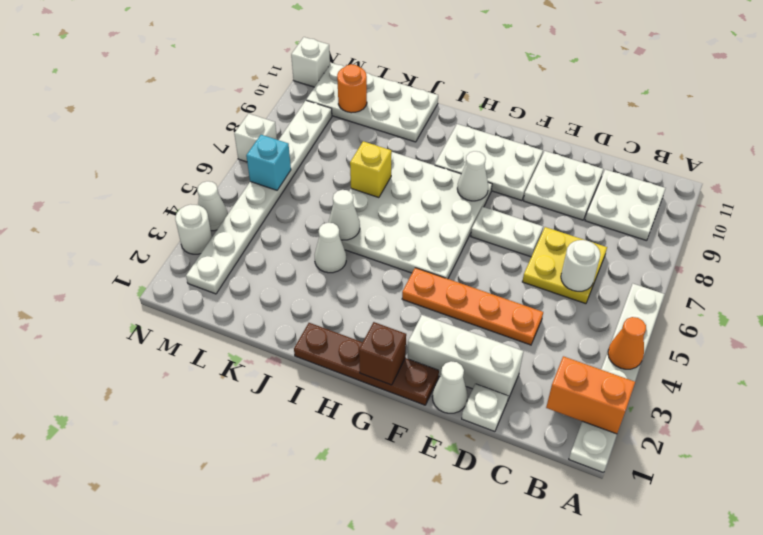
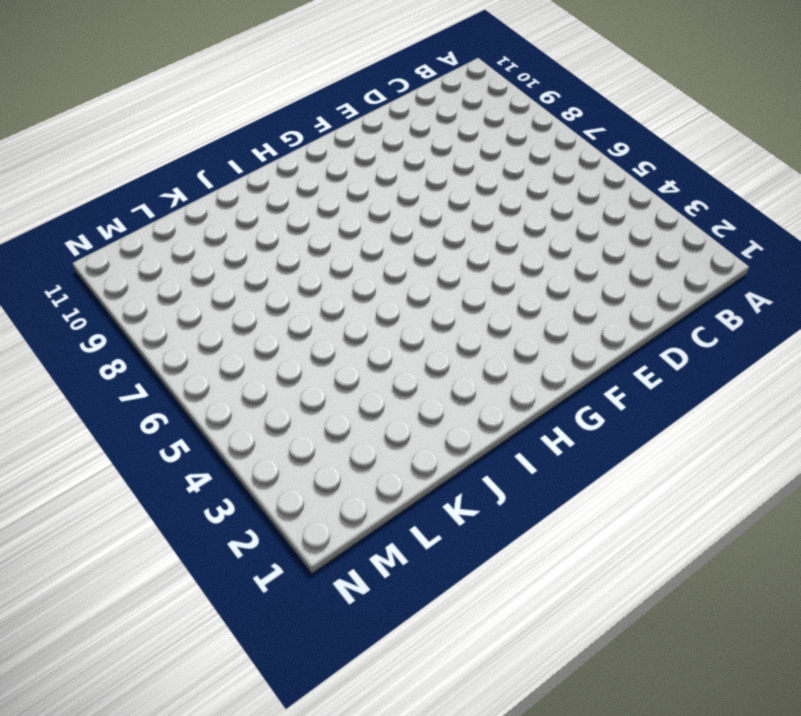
none -> white 1x6 plate [569,284,665,473]
none -> white 2x2 plate [585,169,666,241]
none -> yellow 2x2 plate [522,227,607,304]

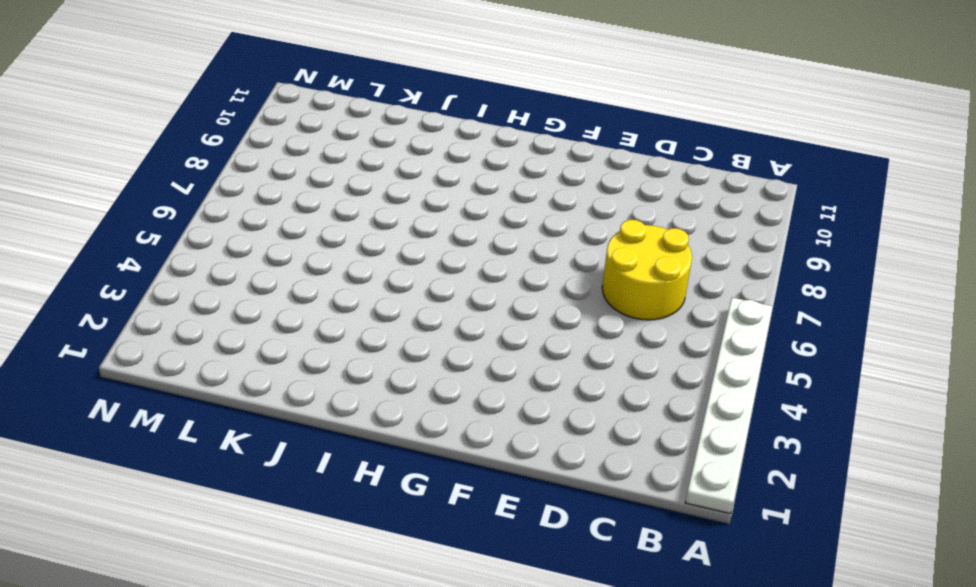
yellow 2x2 round brick [602,220,692,320] -> yellow 2x2 plate [522,227,607,304]
none -> white 2x2 plate [585,169,666,241]
none -> white 1x1 plate [462,384,508,432]
none -> white 1x3 brick [408,315,523,401]

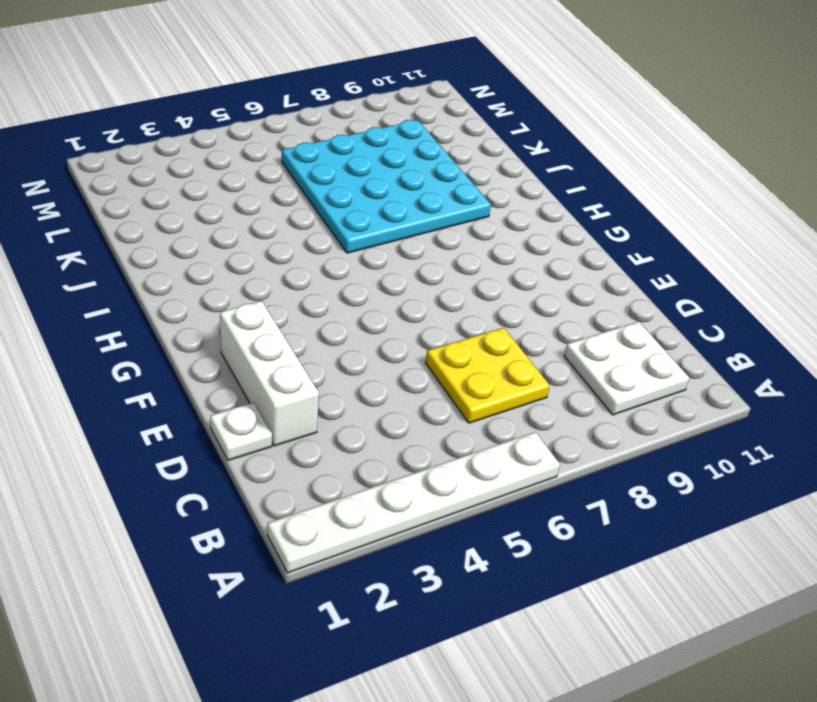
cyan 4x4 plate [282,120,491,253] -> white 4x4 plate [341,152,492,279]
none -> orange 1x4 plate [402,268,543,345]
none -> white 2x2 plate [523,151,603,220]
none -> white 1x1 cone [432,361,468,413]

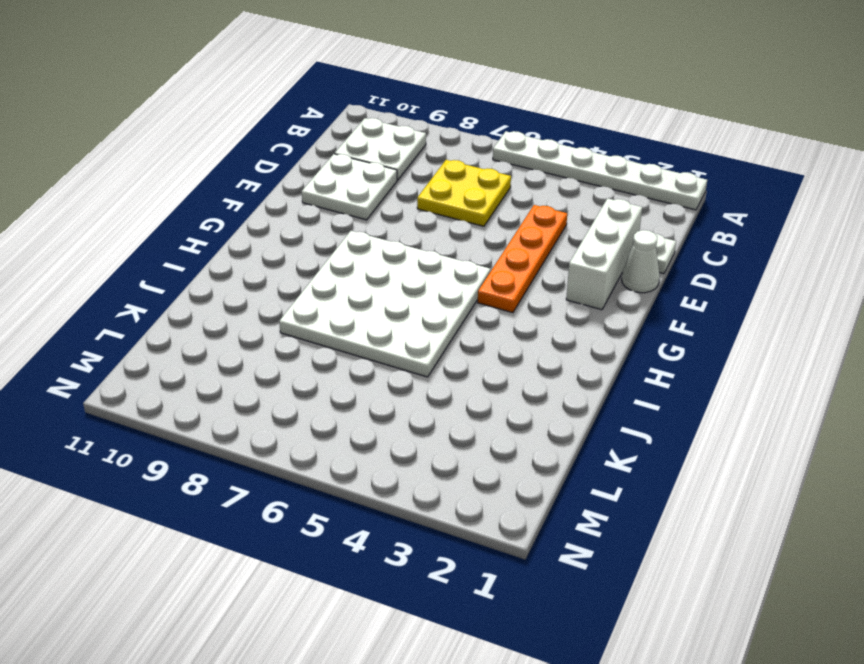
none -> white 1x2 plate [471,207,543,257]
none -> brown 1x4 plate [294,323,439,405]
none -> white 2x3 plate [435,124,543,201]

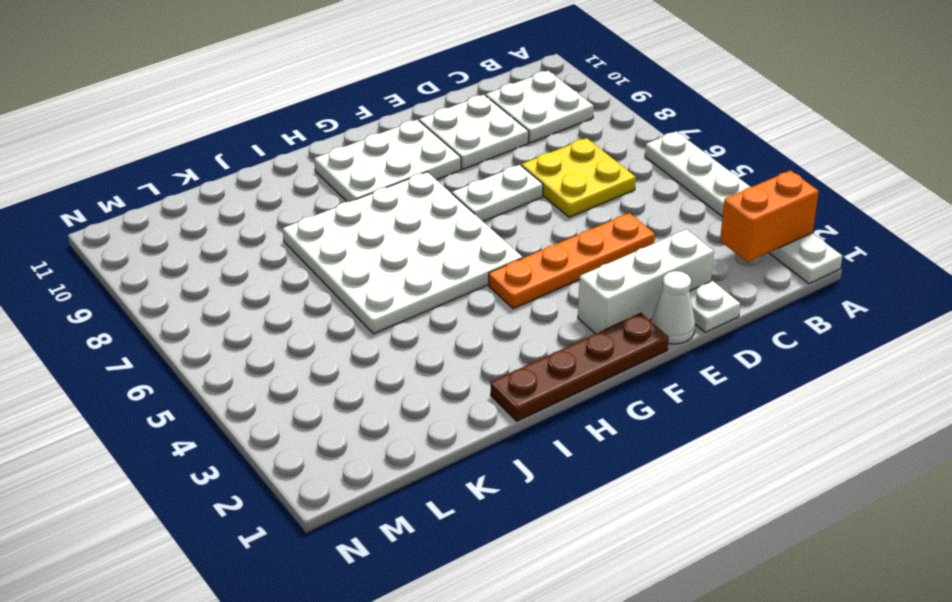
none -> white 1x1 cone [315,223,346,273]
none -> white 2x4 plate [306,63,438,142]
none -> white 1x8 plate [186,101,332,294]

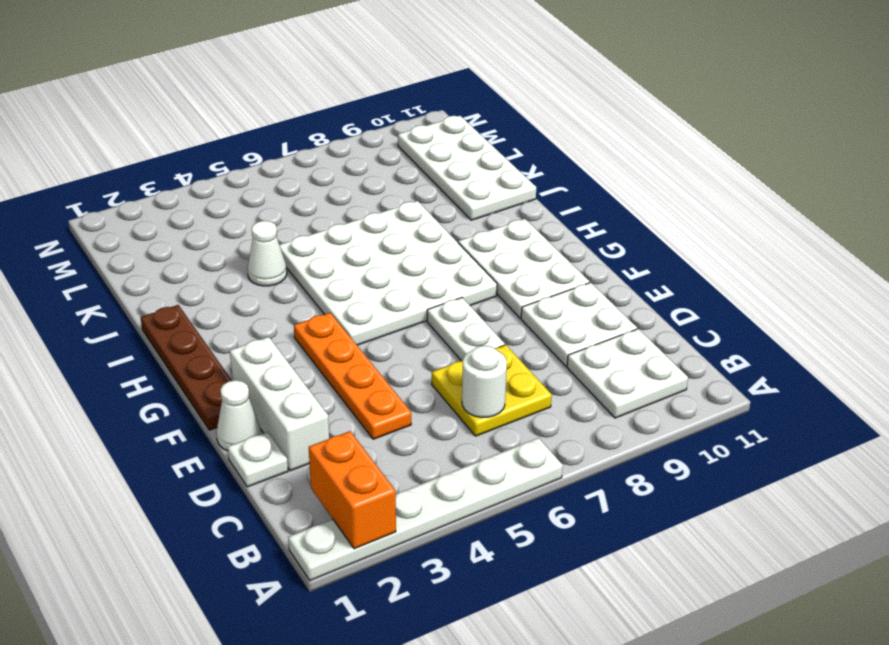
none -> white 1x8 plate [186,101,332,294]
none -> white 1x1 round brick [175,204,212,254]
none -> white 1x1 cone [197,181,228,231]

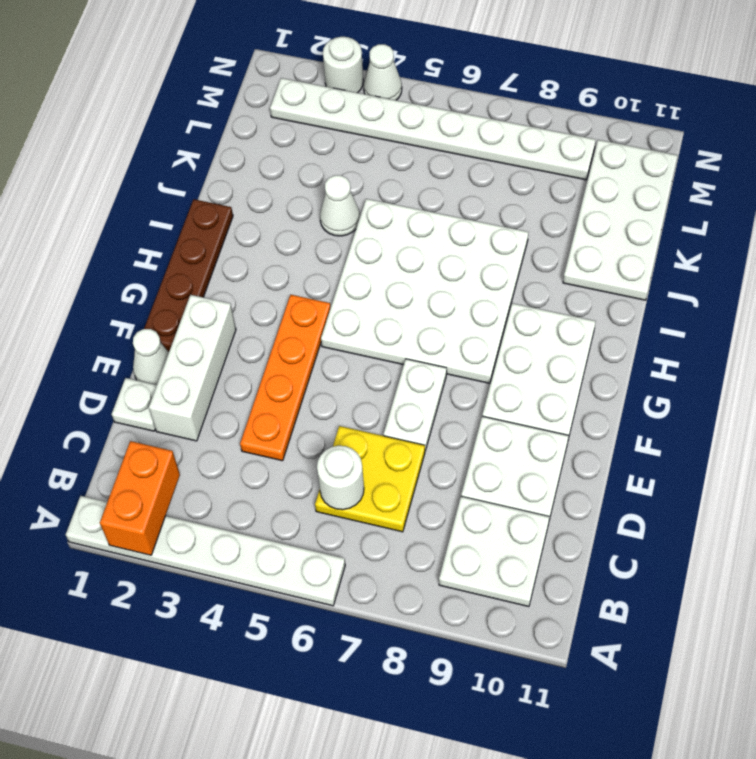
none -> white 1x1 brick [234,114,277,162]
none -> white 1x1 brick [291,37,330,87]
none -> orange 1x1 cone [608,317,646,369]

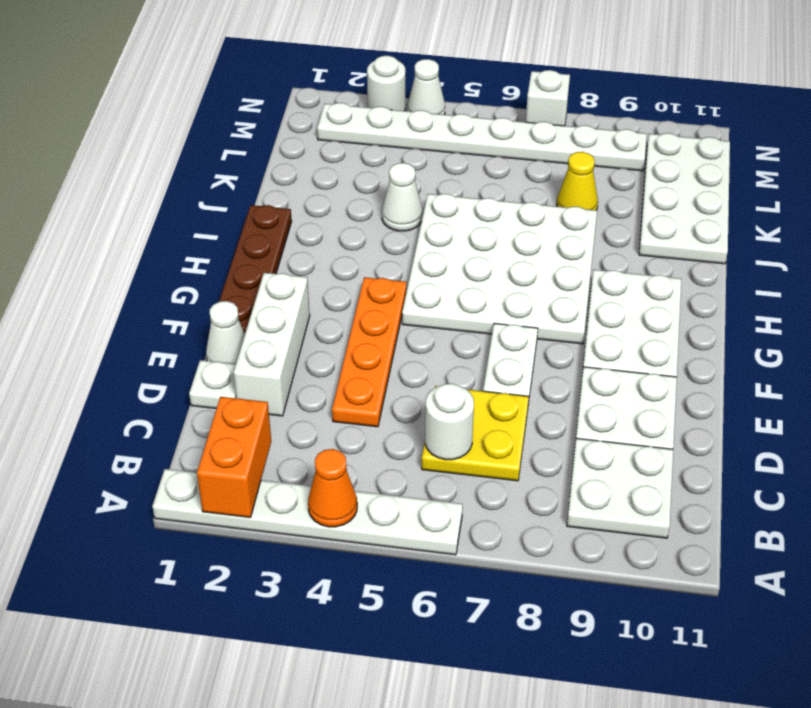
yellow 1x1 cone [557,152,598,210] -> none
none -> white 1x1 brick [291,37,330,87]
none -> brown 1x1 brick [359,322,406,385]
none -> white 1x1 cone [457,151,488,201]

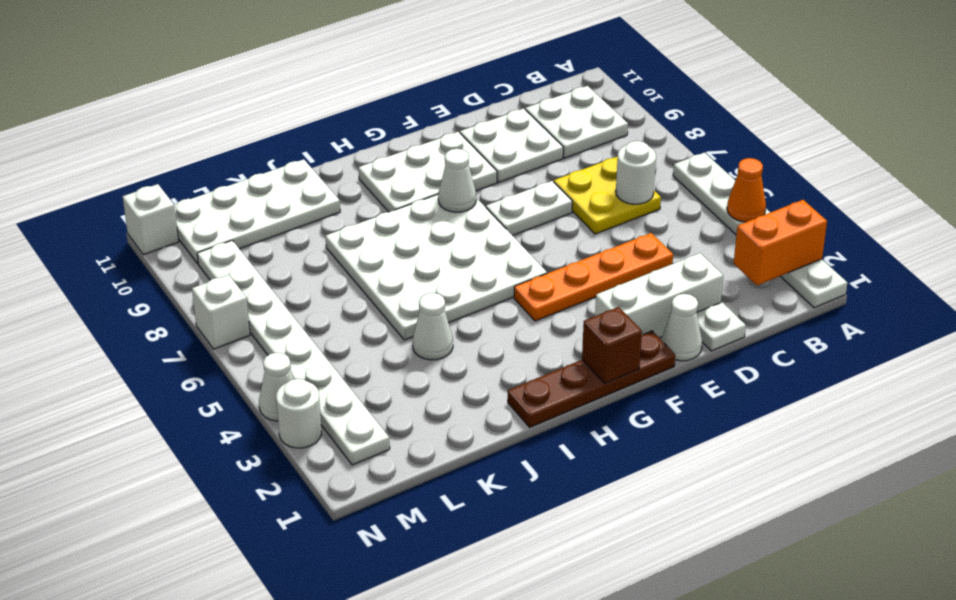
none -> white 1x1 cone [328,190,360,240]
none -> yellow 1x1 brick [350,141,392,198]
none -> orange 1x1 round brick [337,64,367,113]

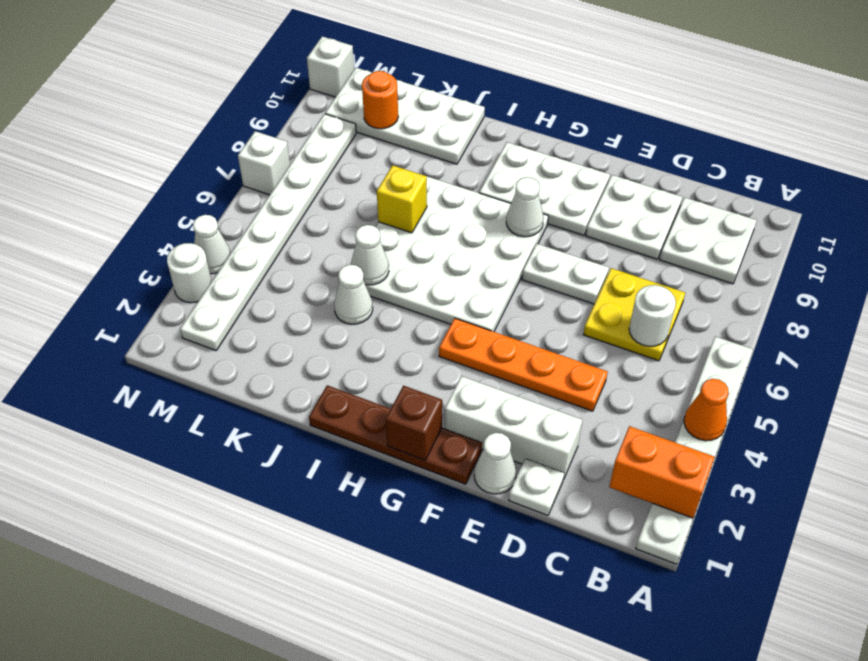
none -> cyan 1x1 brick [246,135,291,190]

